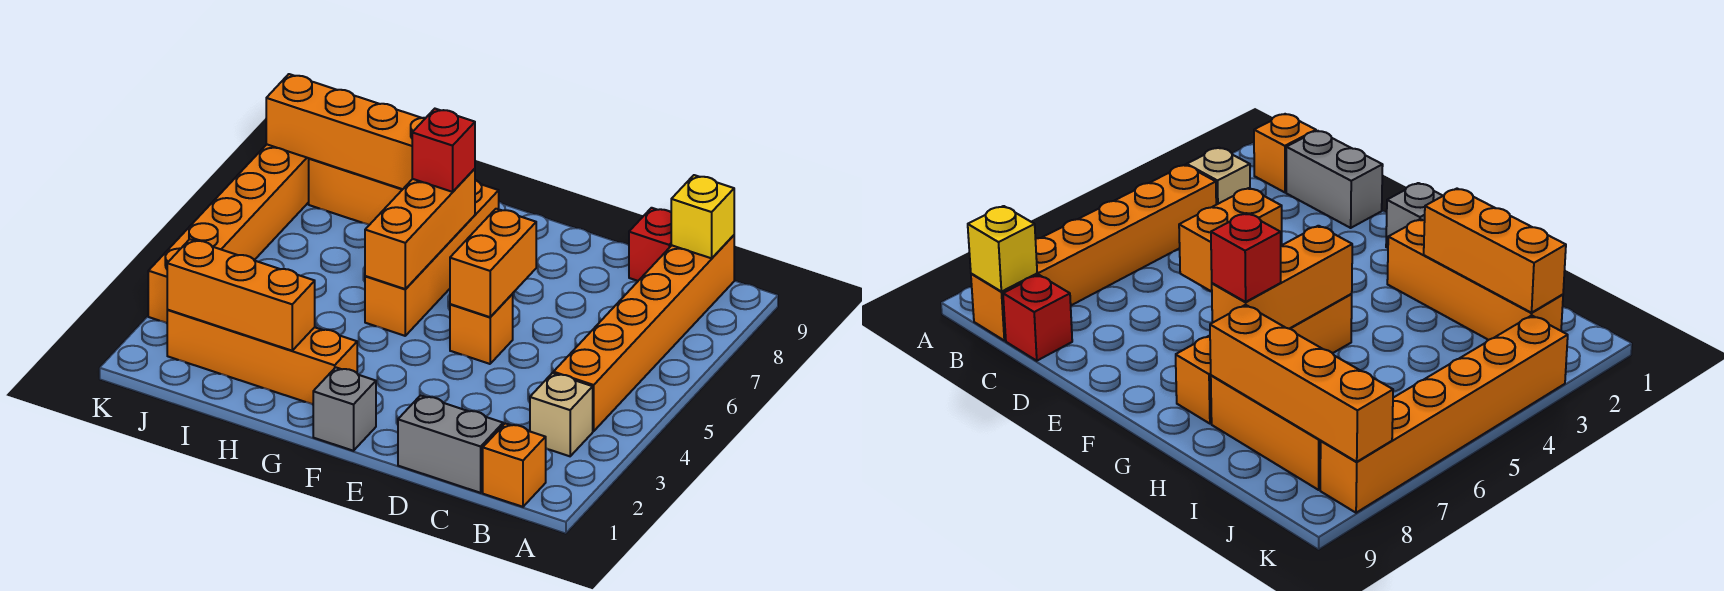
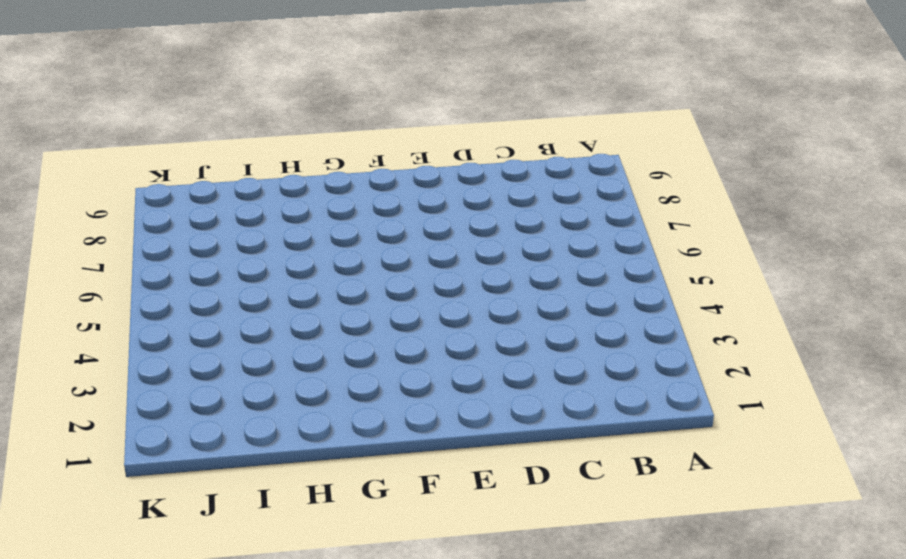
none -> orange 1x1 brick [483,423,546,507]
none -> tan 1x1 brick [530,373,593,456]
none -> orange 1x6 brick [553,235,734,431]

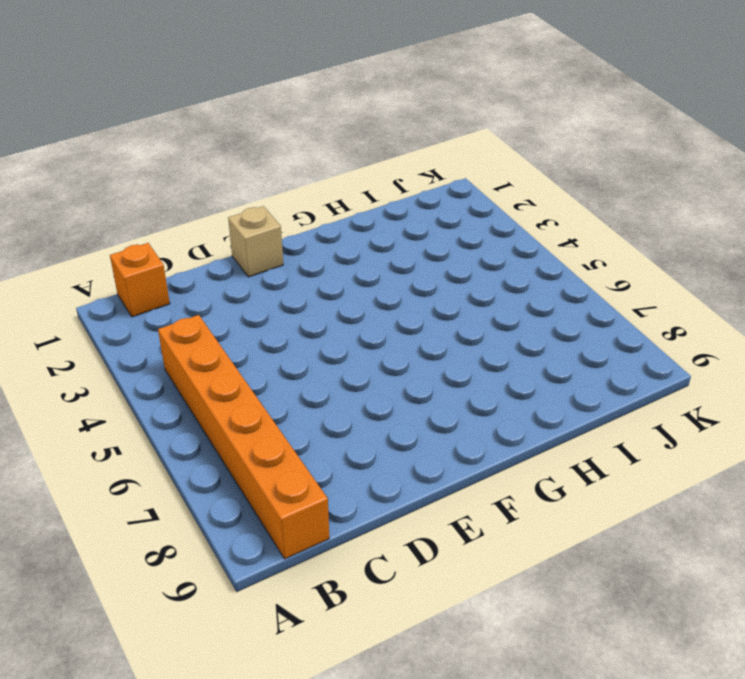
tan 1x1 brick [228,206,283,277] -> tan 1x1 brick moved to [530,373,593,456]
none -> grey 1x2 brick [398,395,503,493]
none -> red 1x1 brick [629,208,672,281]
none -> orange 1x1 brick [450,294,513,364]

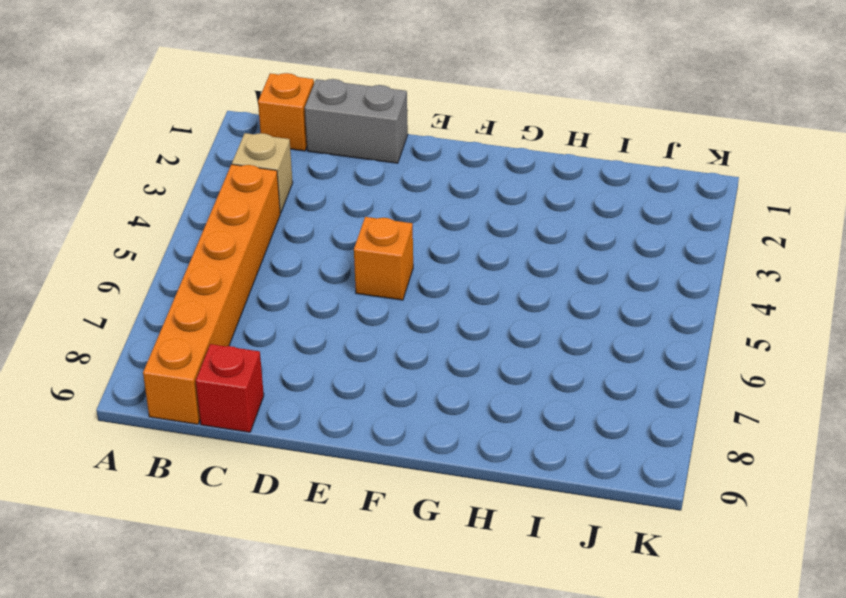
none -> grey 1x1 brick [313,367,376,451]
none -> orange 1x4 brick [167,310,357,404]
none -> orange 1x4 brick [365,180,499,336]

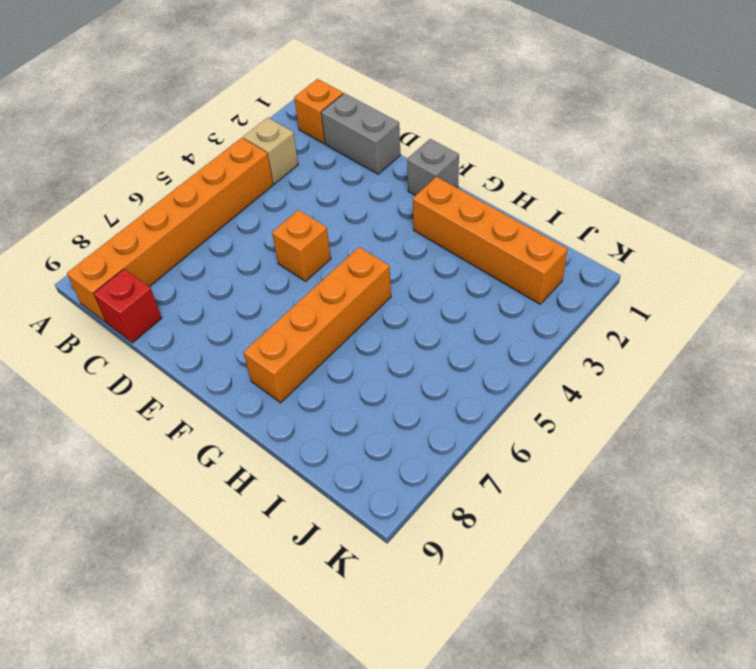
none -> orange 1x3 brick [309,158,403,225]
none -> orange 1x6 brick [148,144,309,323]
none -> yellow 1x1 brick [671,175,734,258]

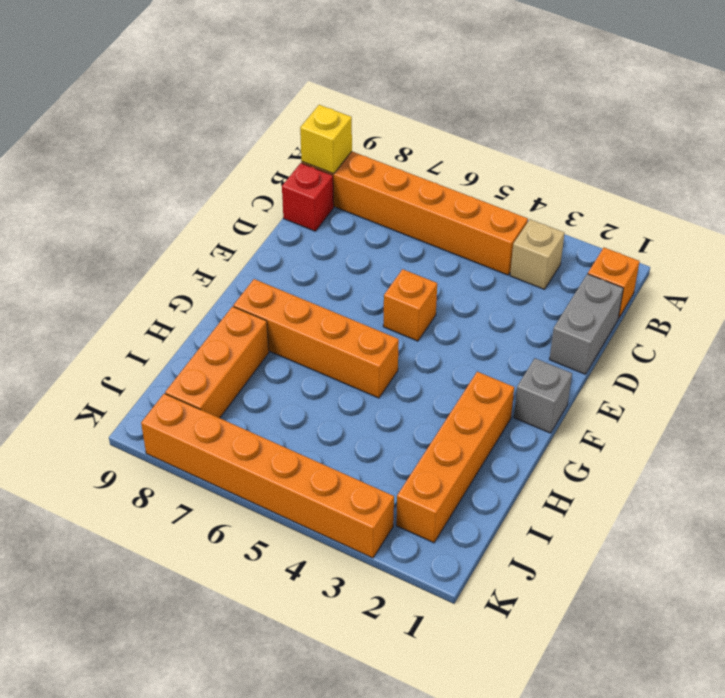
none -> orange 1x2 brick [450,209,536,317]
none -> orange 1x3 brick [365,169,475,289]
none -> orange 1x3 brick [167,239,315,351]

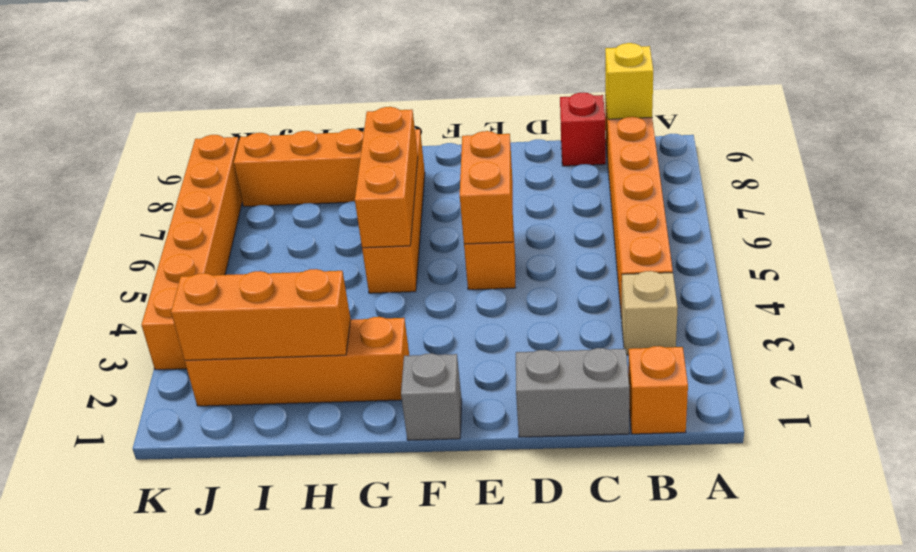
none -> orange 1x4 brick [266,74,425,189]
none -> red 1x1 brick [412,109,475,192]

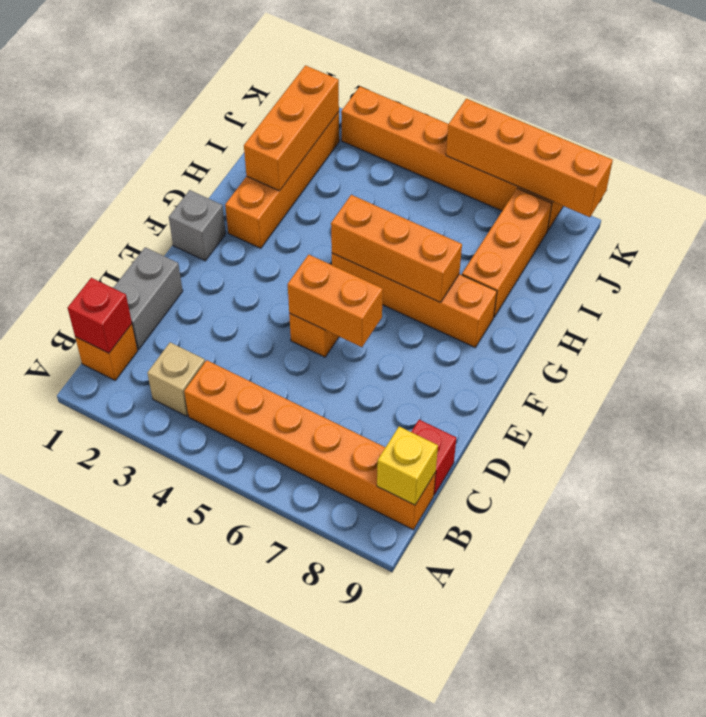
red 1x1 brick [68,278,132,353] -> red 1x1 brick moved to [412,109,475,192]
orange 1x4 brick [446,99,613,217] -> orange 1x4 brick turned to [266,74,425,189]

